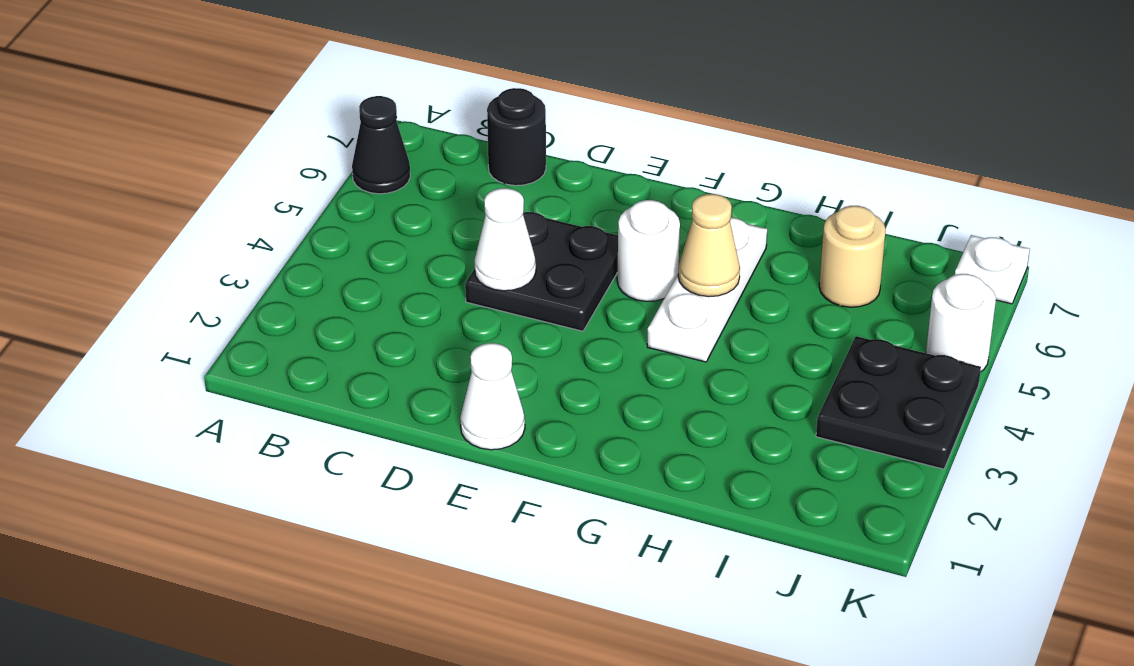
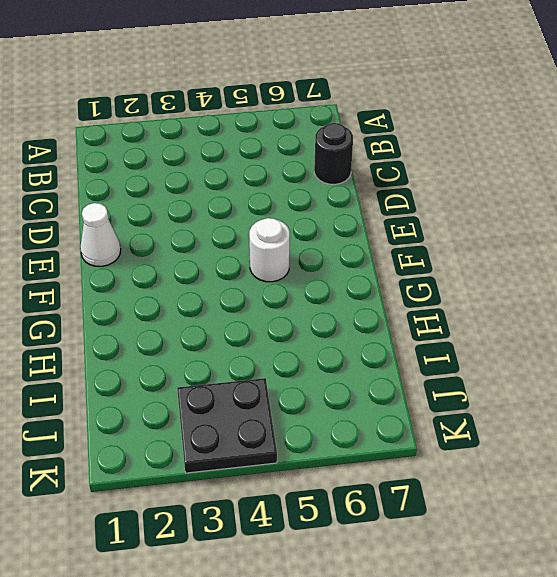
none -> black 1x1 cone [352,96,410,194]
none -> black 2x2 plate [465,212,618,331]
none -> white 1x3 plate [647,217,767,362]

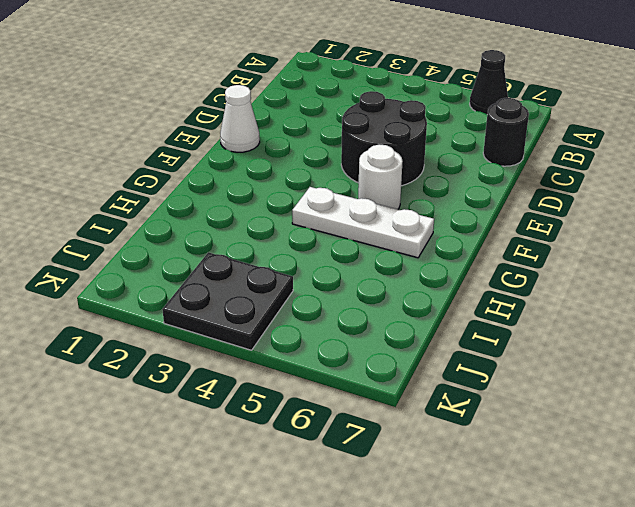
black 2x2 round brick [341,91,427,186] -> black 2x2 plate [465,212,618,331]
none -> tan 1x1 round brick [819,206,886,307]
none -> white 1x1 round brick [926,274,996,372]
none -> white 1x1 plate [955,235,1030,304]

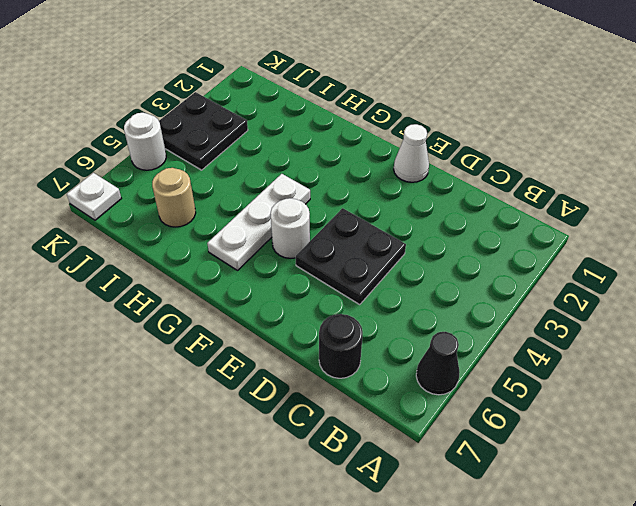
none -> white 1x1 cone [474,188,536,291]
none -> tan 1x1 cone [678,194,740,297]

